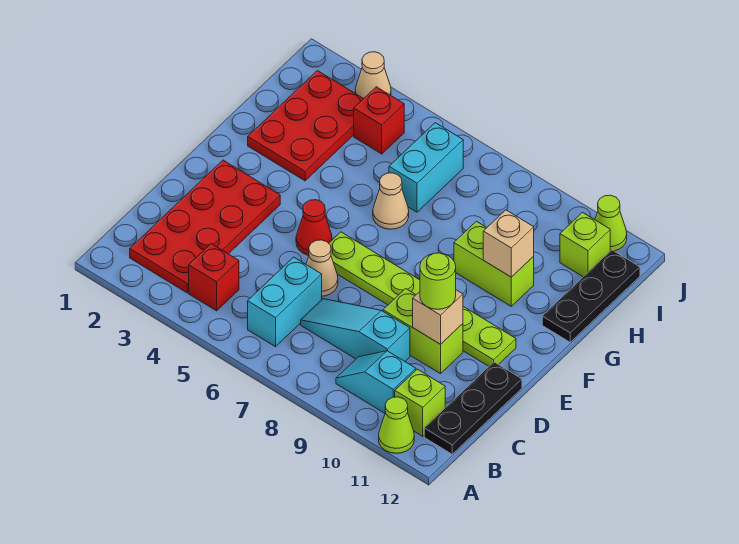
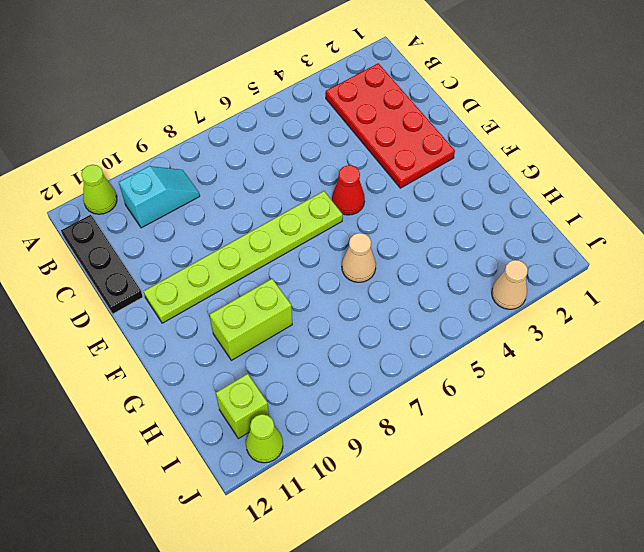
none -> red 1x1 brick [189,244,239,311]
none -> cyan 1x2 brick [248,257,322,347]
none -> lime 1x1 brick [395,369,445,436]

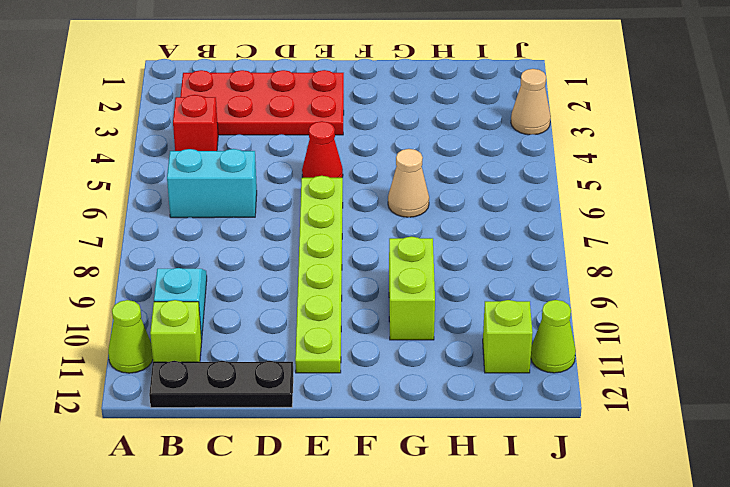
none -> cyan 1x3 slope [301,299,410,361]
none -> tan 1x1 cone [306,240,338,296]
none -> lime 1x2 brick [383,289,463,374]

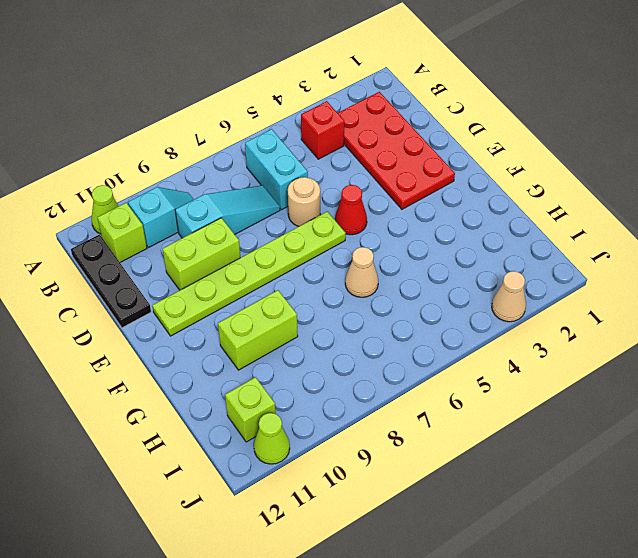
tan 1x1 round brick [288,177,320,227] -> tan 1x1 cone [306,240,338,296]
none -> red 2x3 plate [248,71,363,181]
none -> black 1x3 plate [542,250,640,342]
none -> cyan 1x2 brick [389,123,463,212]

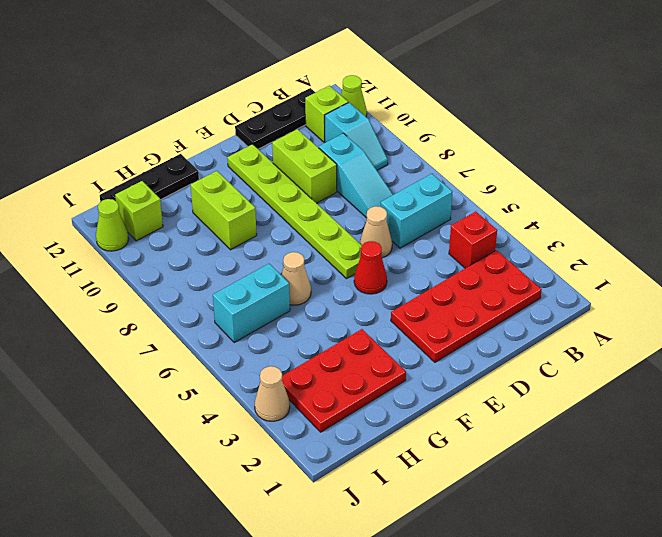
none -> red 1x1 brick [354,87,404,154]
none -> tan 1x1 brick [413,290,463,344]
none -> tan 1x1 brick [483,210,534,277]

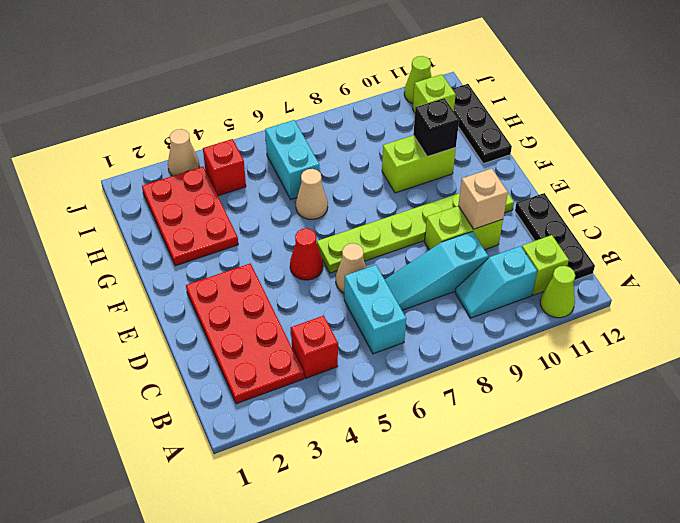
black 1x1 brick [413,98,459,157] -> tan 1x1 brick [483,210,534,277]
none -> lime 1x1 round brick [420,253,456,309]

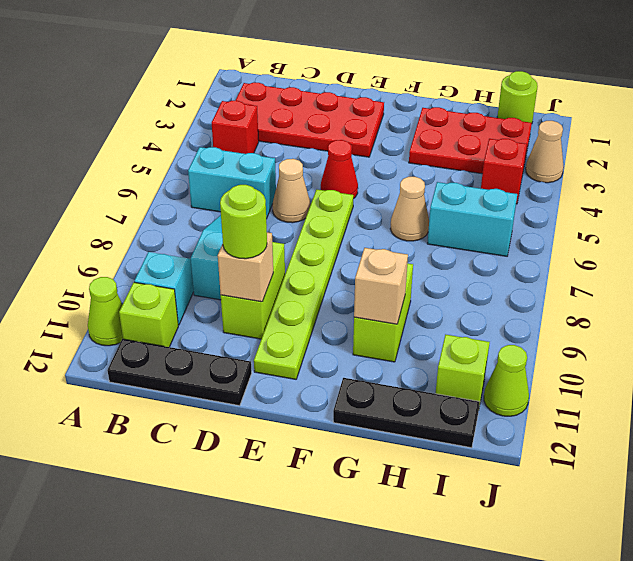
lime 1x1 round brick [497,71,538,123] -> none

